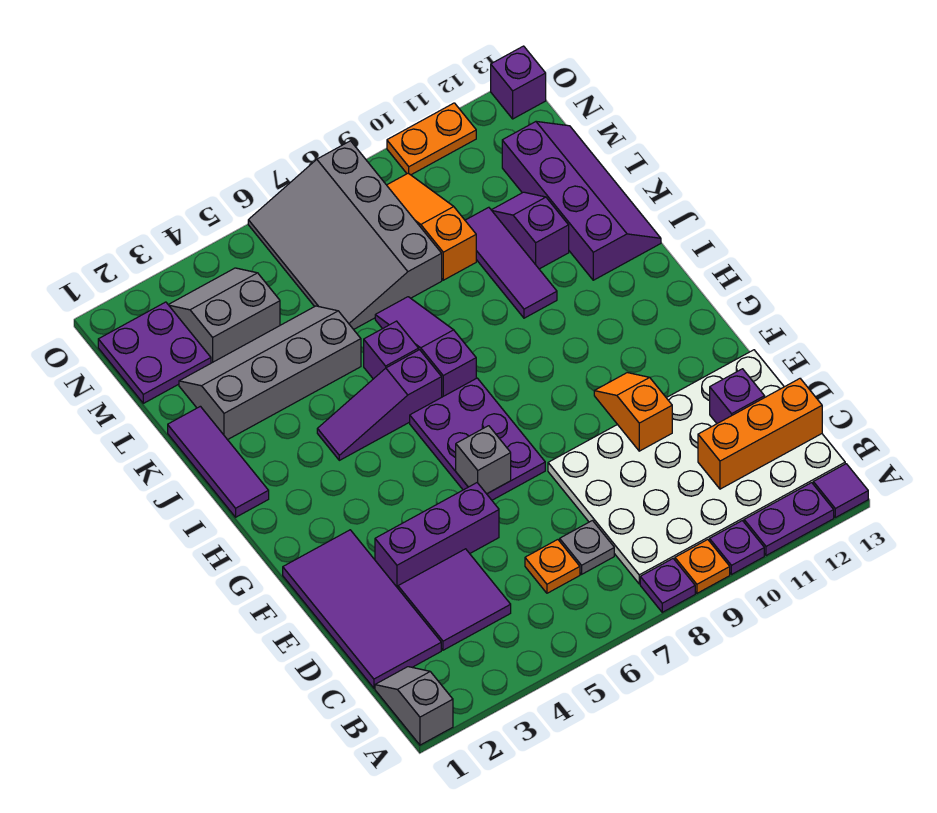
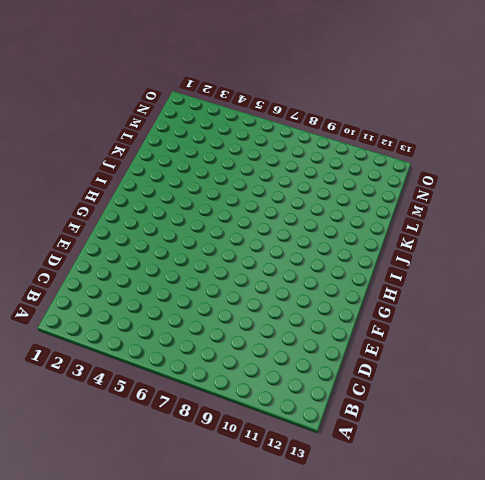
none -> grey 1x2 slope [375,667,453,745]
none -> purple 1x1 plate [640,559,695,612]
none -> orange 1x1 plate [675,540,730,593]
none -> purple 1x1 plate [710,521,764,575]

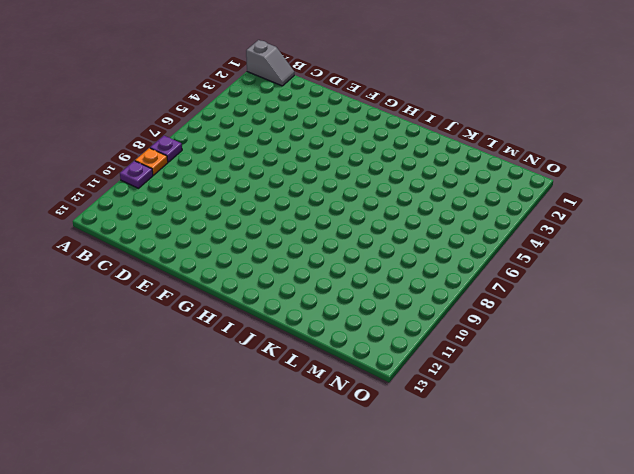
none -> purple 1x2 plate [744,483,834,556]
none -> purple 1x1 tile [813,464,868,518]
none -> white 4x6 plate [548,350,845,584]
none -> purple 2x4 tile [283,530,441,688]

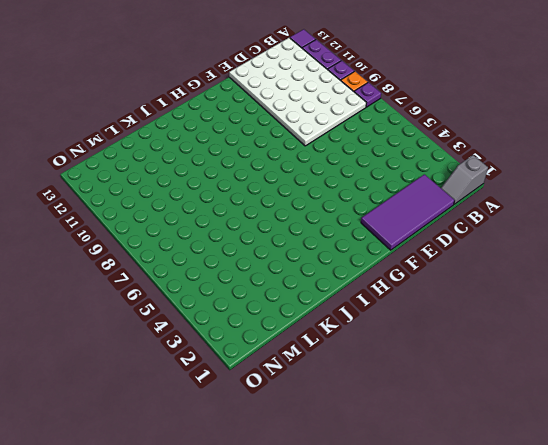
none -> purple 2x2 tile [398,549,511,650]
none -> orange 1x1 plate [525,540,580,593]
none -> grey 1x1 plate [560,521,614,574]
none -> purple 1x3 brick [375,483,499,588]

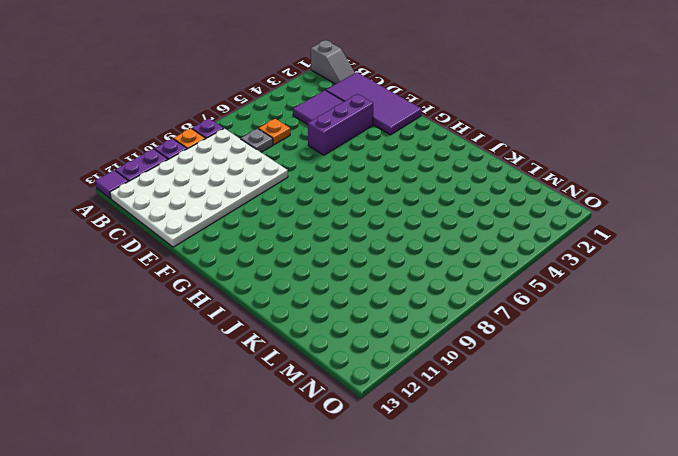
none -> purple 2x3 plate [410,378,545,500]
none -> purple 1x3 tile [168,406,269,517]
none -> purple 1x3 slope [317,350,442,460]
none -> purple 1x3 slope [375,297,476,397]

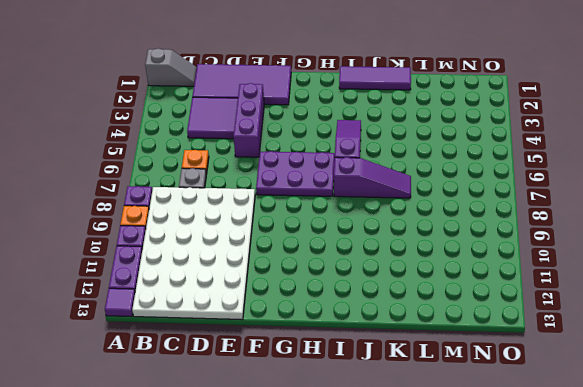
none -> purple 1x1 brick [364,321,419,379]
none -> purple 1x3 tile [465,207,557,318]
none -> purple 2x4 slope [502,121,661,280]
none -> grey 2x4 slope [179,306,361,440]

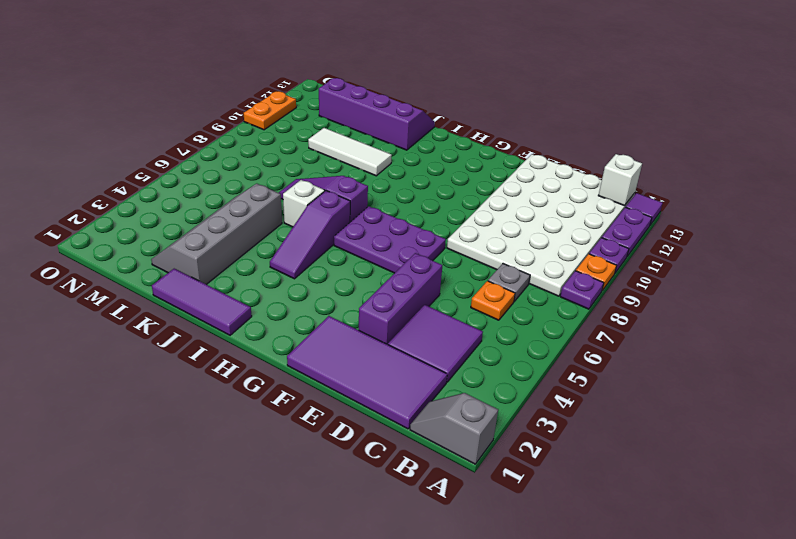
white 1x1 brick [598,154,642,206] -> none
white 1x1 brick [283,180,325,227] -> purple 1x1 brick [364,321,419,379]
white 1x3 tile [308,128,392,176] -> purple 1x3 tile [465,207,557,318]
none -> purple 1x2 slope [492,192,569,269]
none -> grey 3x4 slope [248,141,442,329]
none -> orange 1x3 slope [387,173,476,280]
none -> purple 2x2 plate [98,302,211,403]

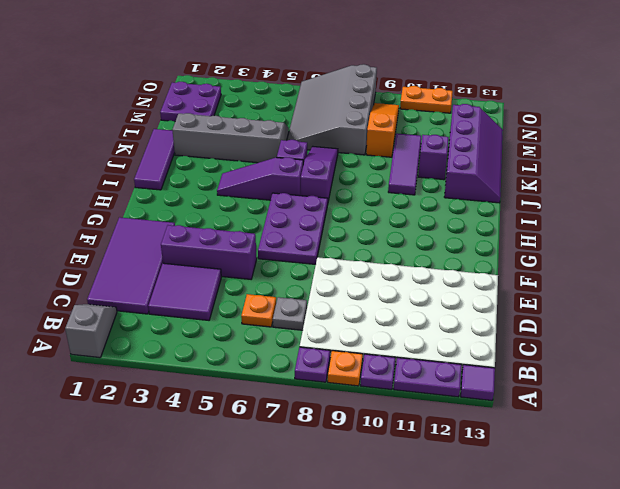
none -> grey 2x2 slope [168,268,280,363]
none -> purple 1x1 brick [491,46,546,119]
none -> orange 1x3 brick [698,379,822,489]
none -> purple 1x1 brick [710,369,765,423]

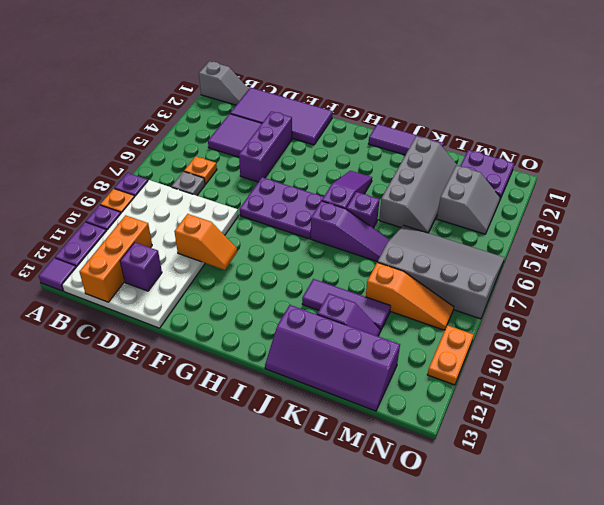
none -> purple 1x1 brick [491,46,546,119]
none -> grey 1x1 brick [456,426,511,494]

